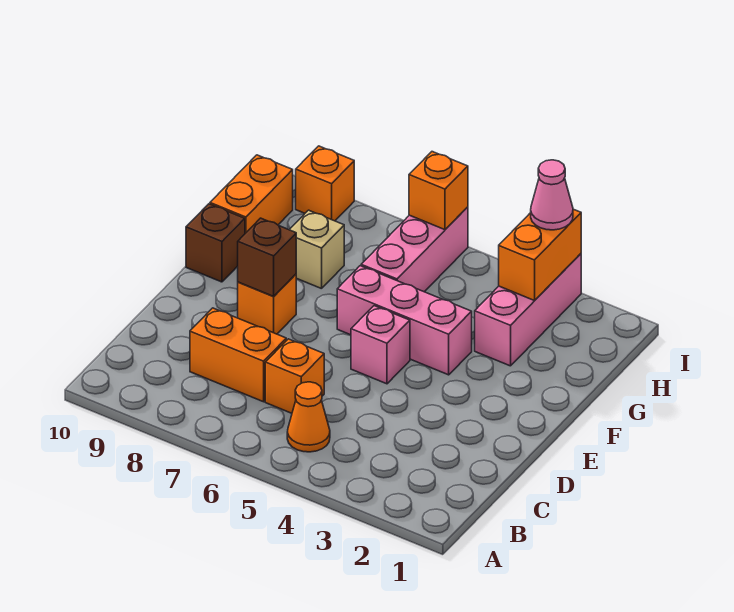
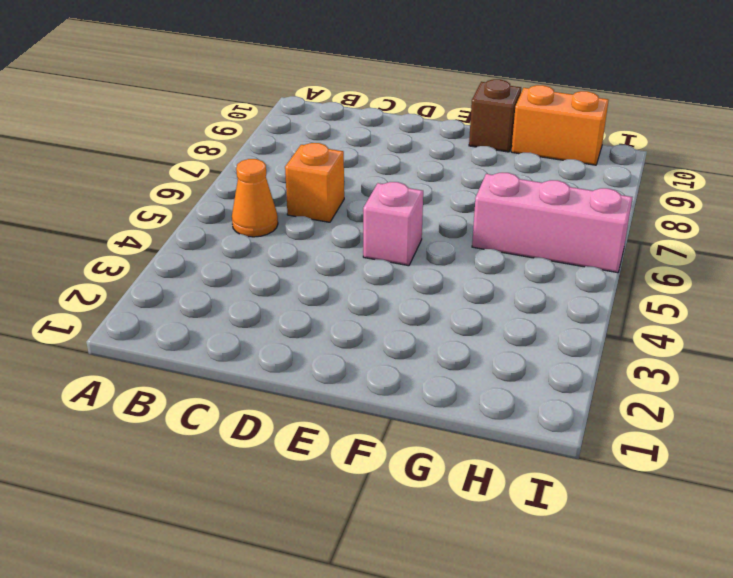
none -> orange 1x2 brick [190,308,286,402]
none -> orange 1x1 brick [238,274,296,334]
none -> pink 1x3 brick [337,266,472,375]

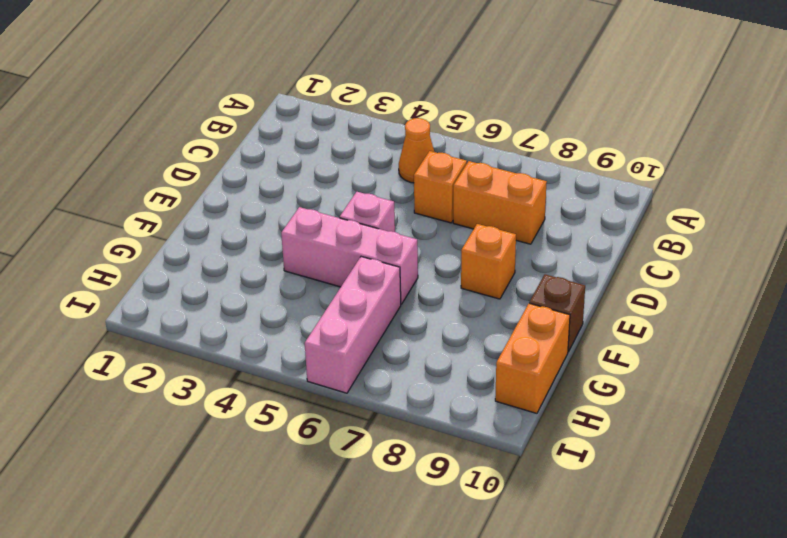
none -> pink 1x3 brick [475,254,581,366]
none -> tan 1x1 brick [289,210,344,289]
none -> orange 1x1 brick [296,146,354,221]

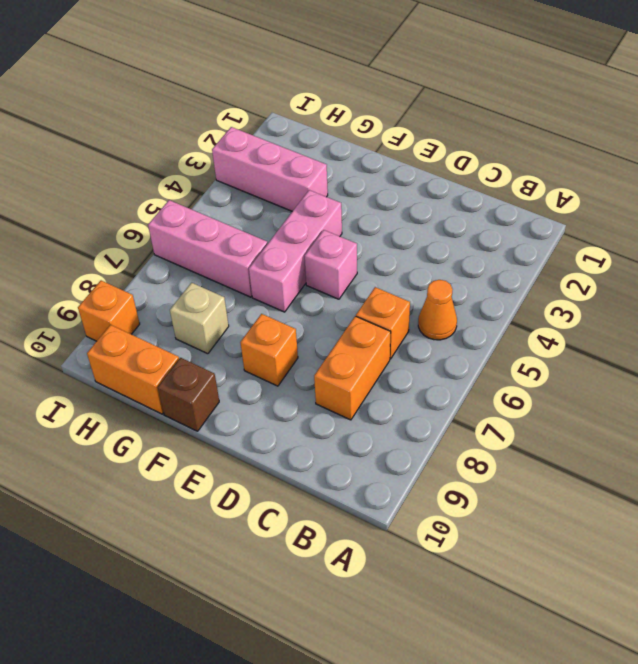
none -> brown 1x1 brick [238,218,296,296]
none -> orange 1x2 brick [499,209,581,301]
none -> orange 1x1 brick [409,152,468,230]

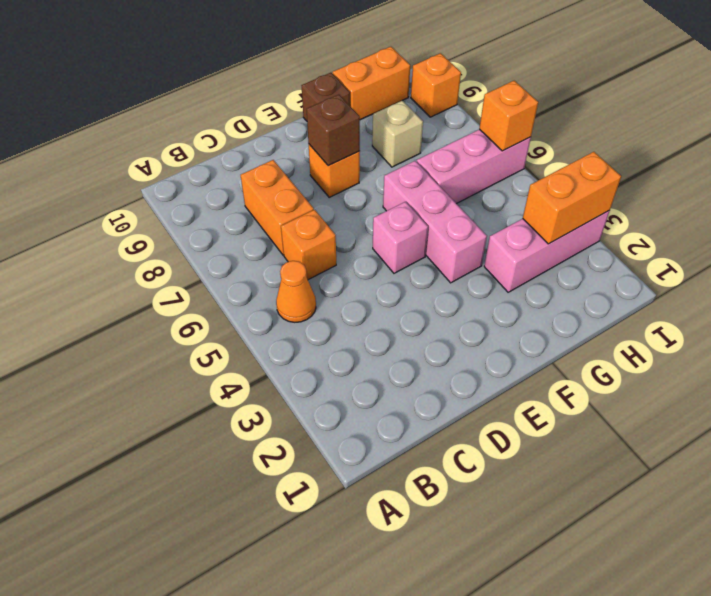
none -> pink 1x1 cone [531,160,573,230]

